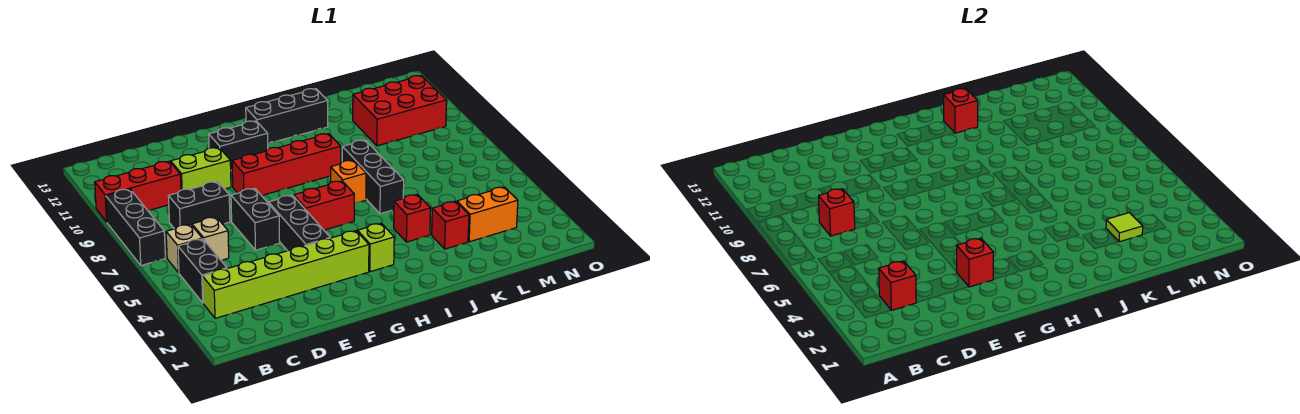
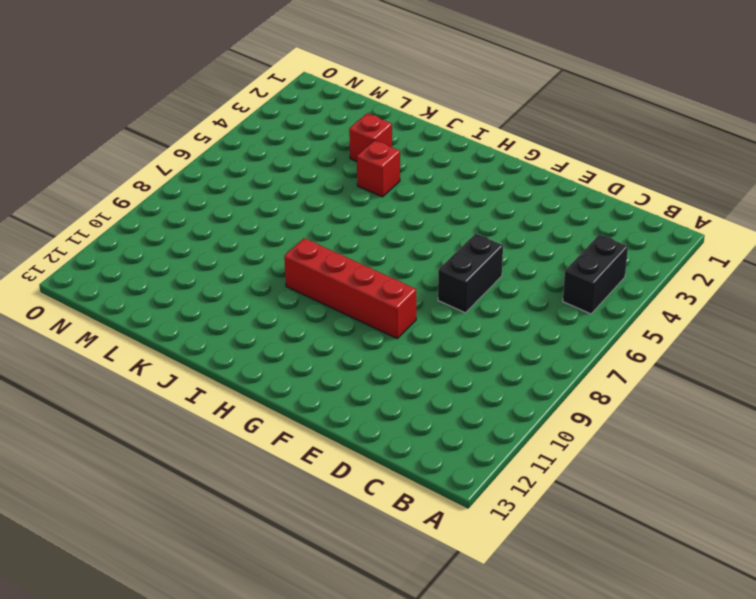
none -> black 1x3 brick [106,189,165,266]
none -> red 1x3 brick [95,161,181,222]
none -> lime 1x6 brick [202,231,369,318]

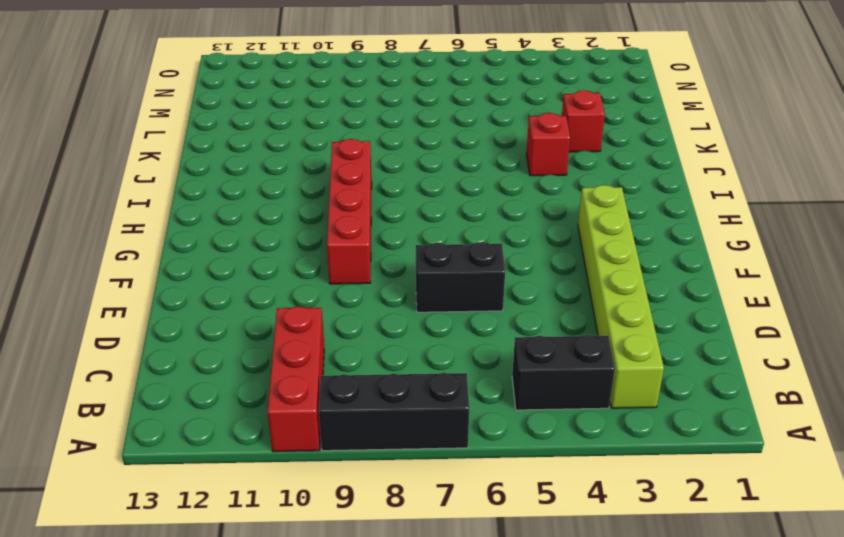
none -> tan 1x1 brick [166,224,202,273]
none -> tan 1x1 brick [192,217,229,260]
none -> black 1x2 brick [168,182,230,229]

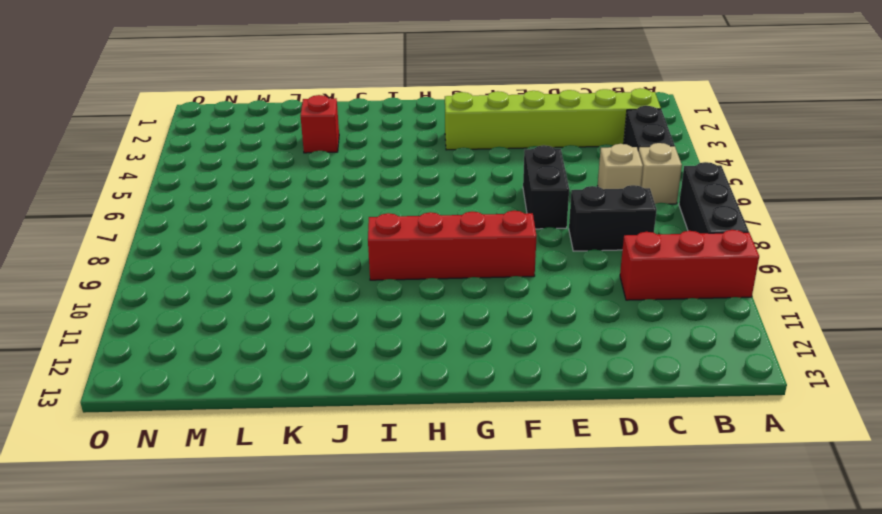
none -> lime 1x2 brick [171,148,231,190]
none -> black 1x3 brick [269,195,330,251]
none -> black 1x2 brick [209,121,268,170]

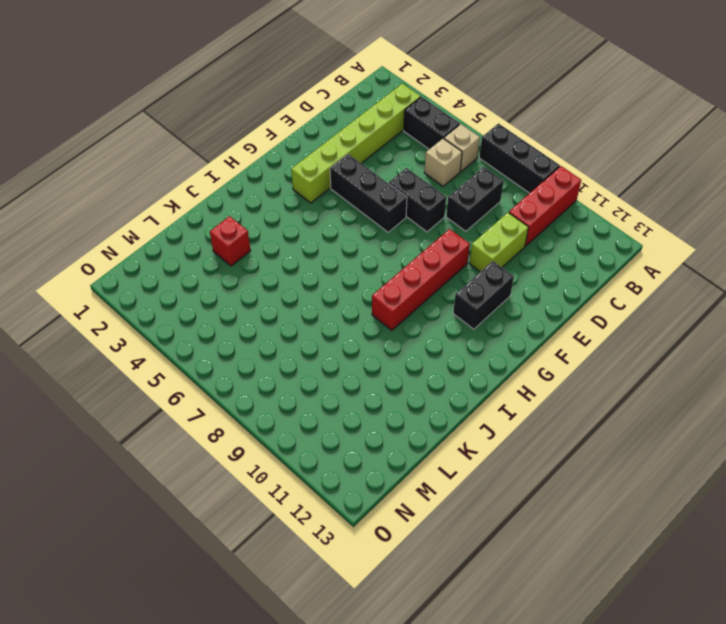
none -> red 1x2 brick [294,181,354,230]
none -> lime 1x1 brick [357,223,394,272]
none -> black 1x3 brick [246,89,328,143]

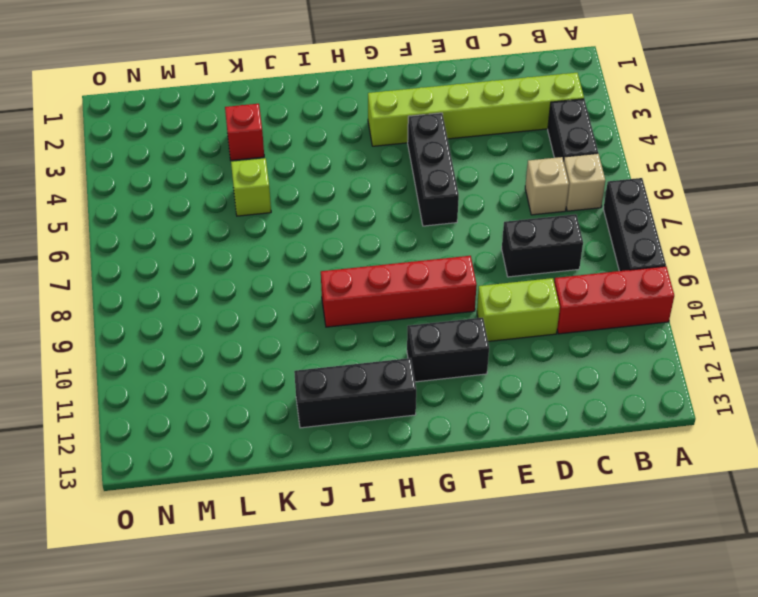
lime 1x1 brick [231,158,271,216] -> lime 1x1 brick moved to [357,223,394,272]
none -> black 1x2 brick [231,188,280,250]
none -> red 1x2 brick [294,181,354,230]
none -> orange 1x1 brick [331,160,366,204]

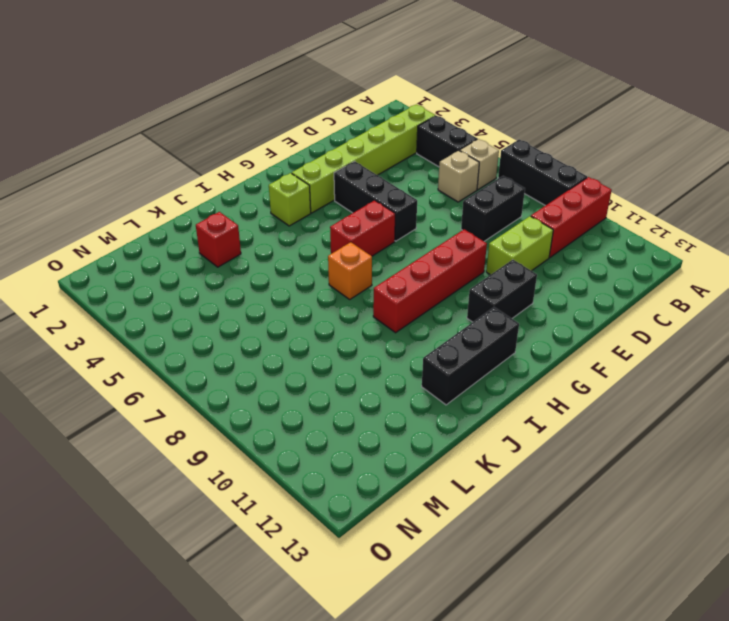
none -> black 1x2 brick [231,188,280,250]
none -> red 1x1 brick [394,195,431,242]
none -> black 1x3 brick [342,140,404,214]

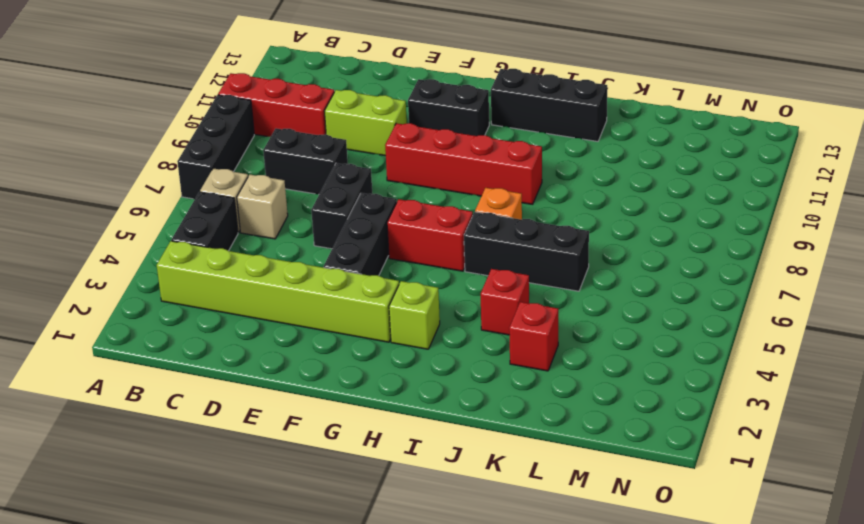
black 1x3 brick [464,212,589,291] -> black 1x3 brick turned to [342,140,404,214]
none -> orange 1x2 brick [457,187,518,242]
none -> red 2x3 brick [353,76,447,146]
none -> red 1x1 brick [879,261,917,310]

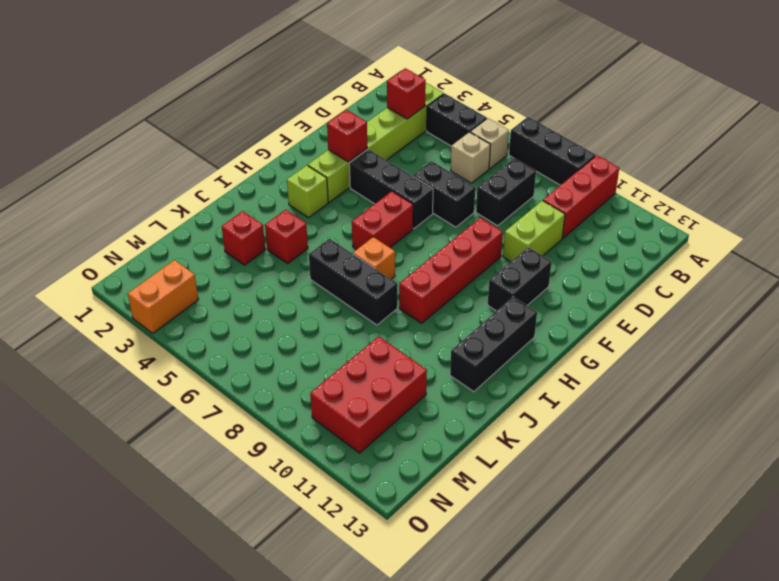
orange 1x2 brick [128,260,198,333] -> orange 1x2 brick moved to [457,187,518,242]
none -> red 1x1 brick [818,189,855,236]
none -> red 1x1 brick [944,89,978,133]
none -> lime 1x1 tile [1106,213,1143,242]

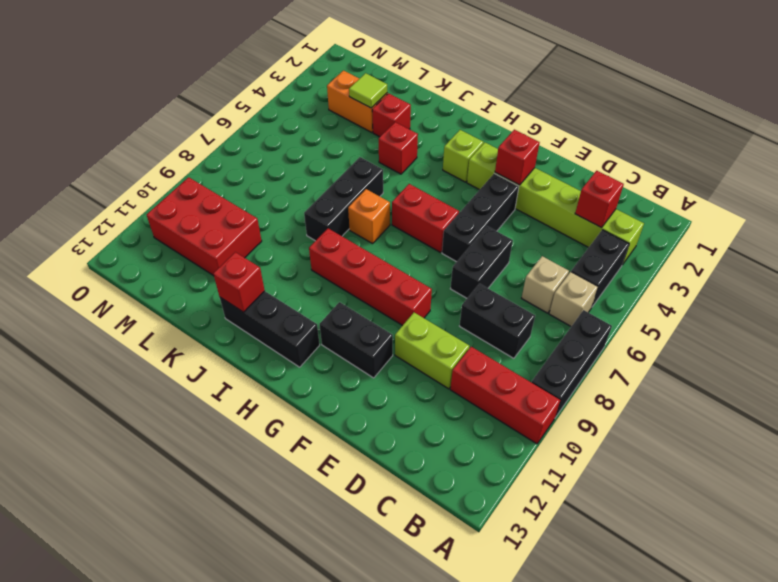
none -> red 1x1 brick [818,189,855,236]

